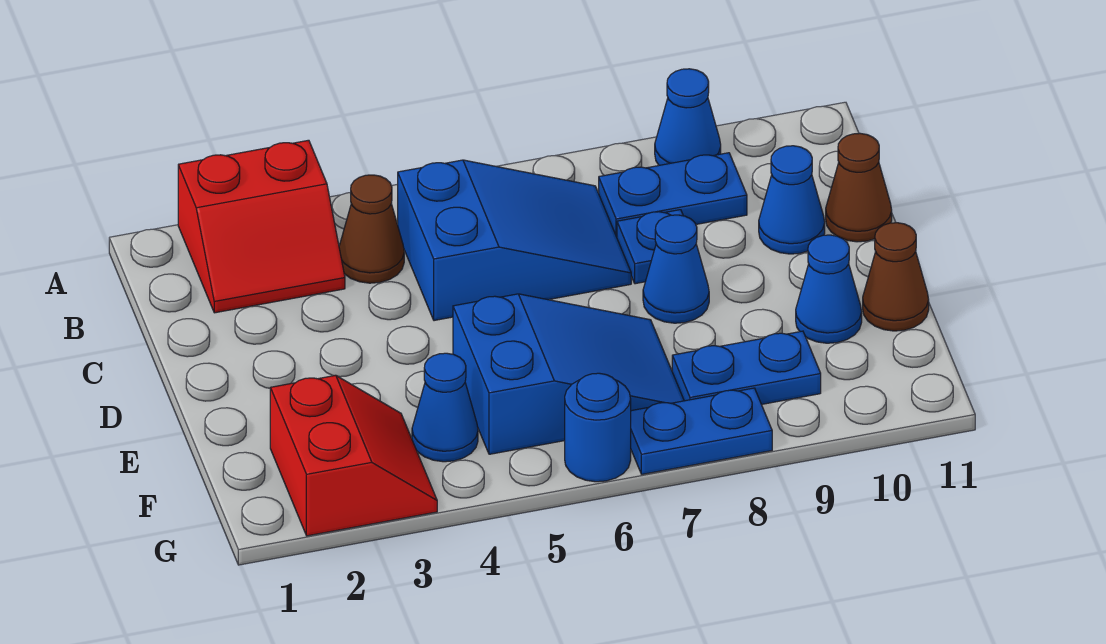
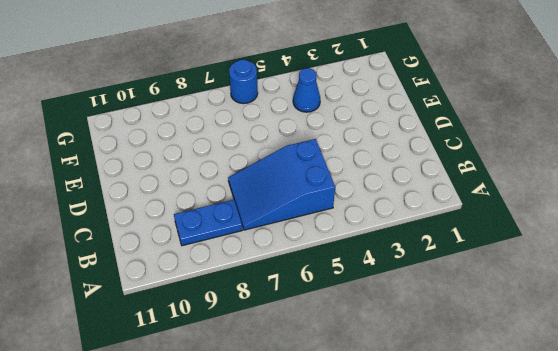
none -> red 2x2 slope [178,140,345,313]
none -> blue 1x1 cone [655,69,721,165]
none -> brown 1x1 cone [339,175,404,283]

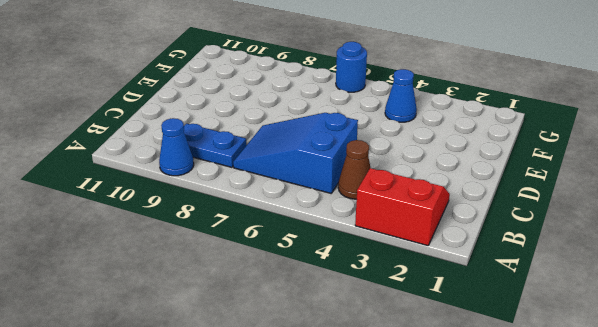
none -> blue 1x1 plate [617,210,683,284]
none -> blue 1x1 cone [759,146,825,254]
none -> brown 1x1 cone [826,133,892,242]

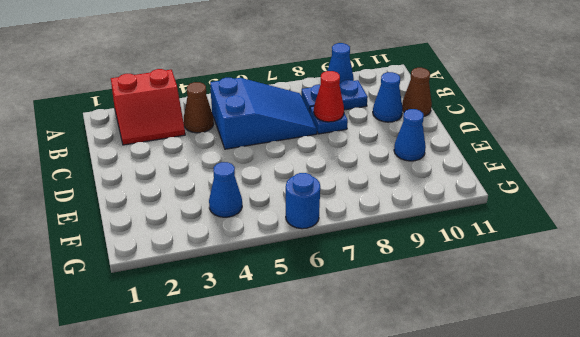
red 1x1 cone [314,71,344,122] -> none
none -> blue 1x1 cone [643,215,709,323]
none -> blue 2x3 slope [453,294,684,454]
none -> brown 1x1 cone [863,223,929,331]

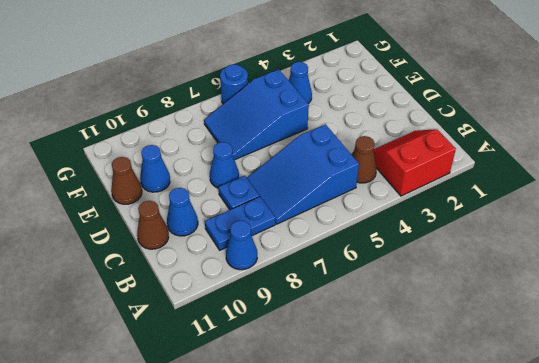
none -> red 2x2 slope [270,375,437,536]
none -> blue 1x2 plate [672,331,821,404]
none -> blue 1x2 plate [631,388,772,474]

